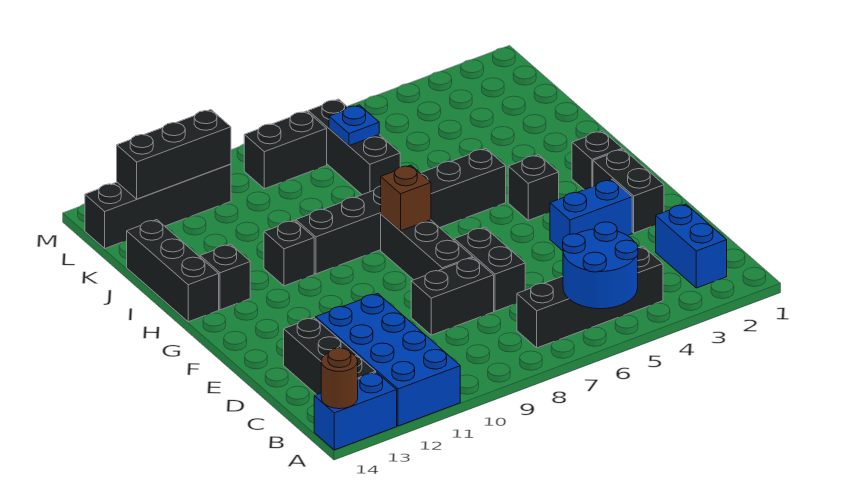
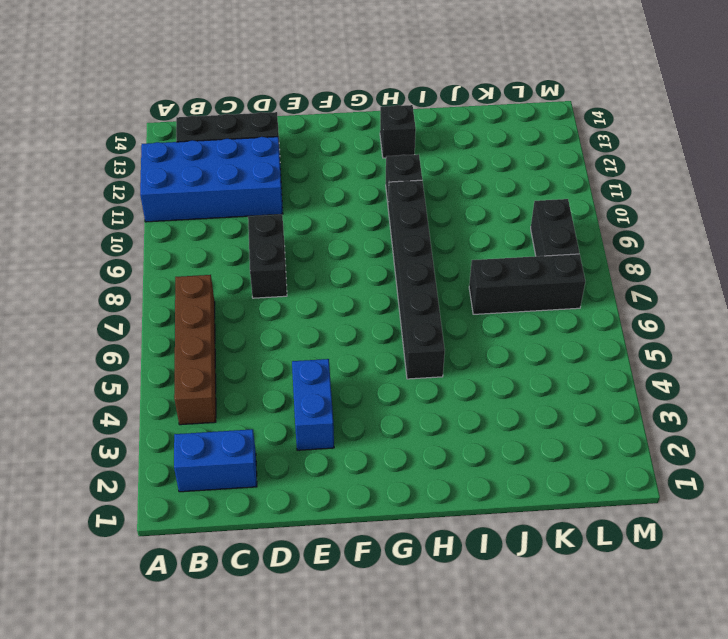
brown 1x4 brick [174,275,216,425] -> black 1x4 brick [517,246,663,348]
none -> blue 1x2 brick [314,372,397,450]
none -> black 1x2 brick [454,227,525,311]
none -> black 1x2 brick [593,149,664,233]

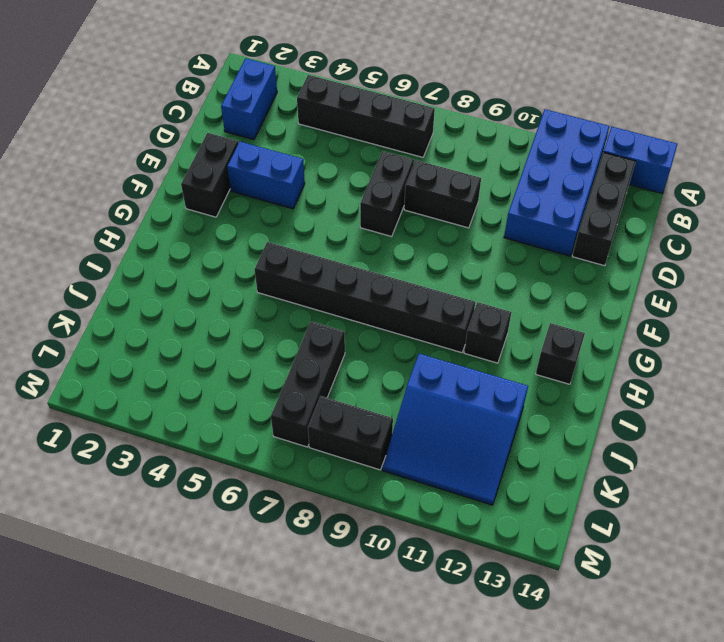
blue 3x3 slope [382,354,528,505] -> black 1x4 brick [85,164,231,248]
none -> black 1x3 brick [381,214,473,280]
none -> black 1x1 brick [572,131,622,190]
none -> black 1x1 brick [508,155,559,220]

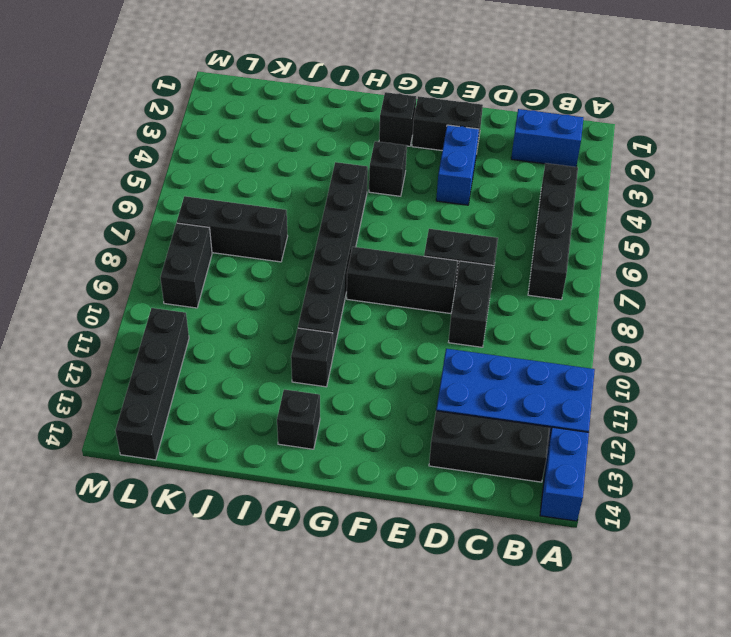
none -> black 1x3 brick [127,220,219,322]
none -> blue 2x2 round brick [563,222,638,309]
none -> brown 1x1 round brick [321,348,358,409]

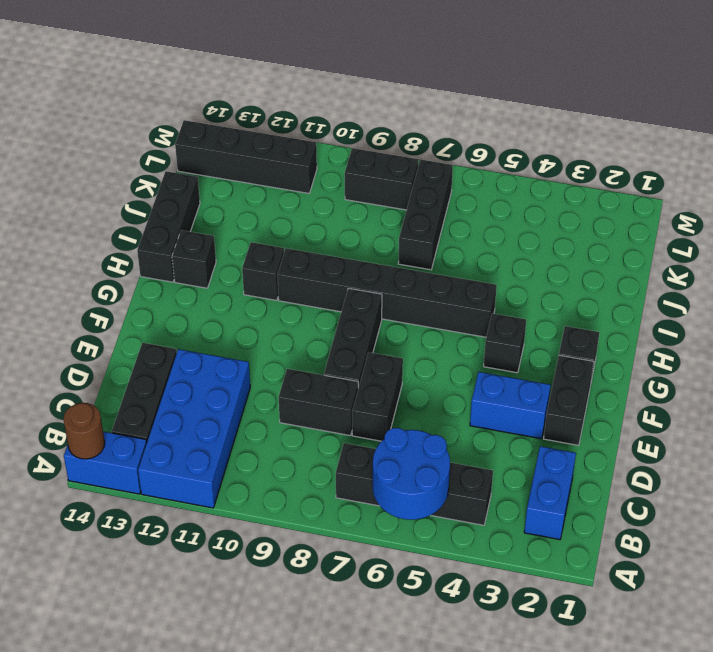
none -> brown 1x1 brick [381,165,431,231]
none -> blue 1x1 plate [329,105,379,146]
none -> black 1x3 brick [117,110,231,199]

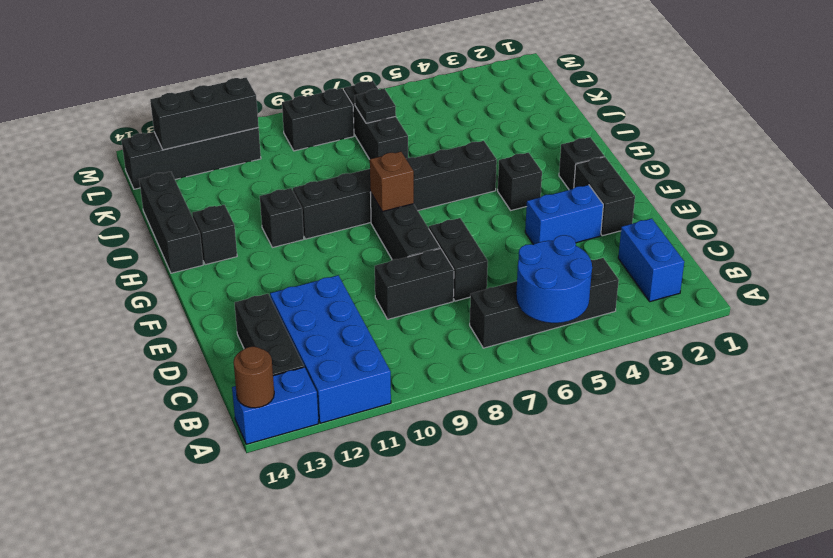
black 1x1 plate [355,89,396,123] -> blue 1x1 plate [329,105,379,146]

